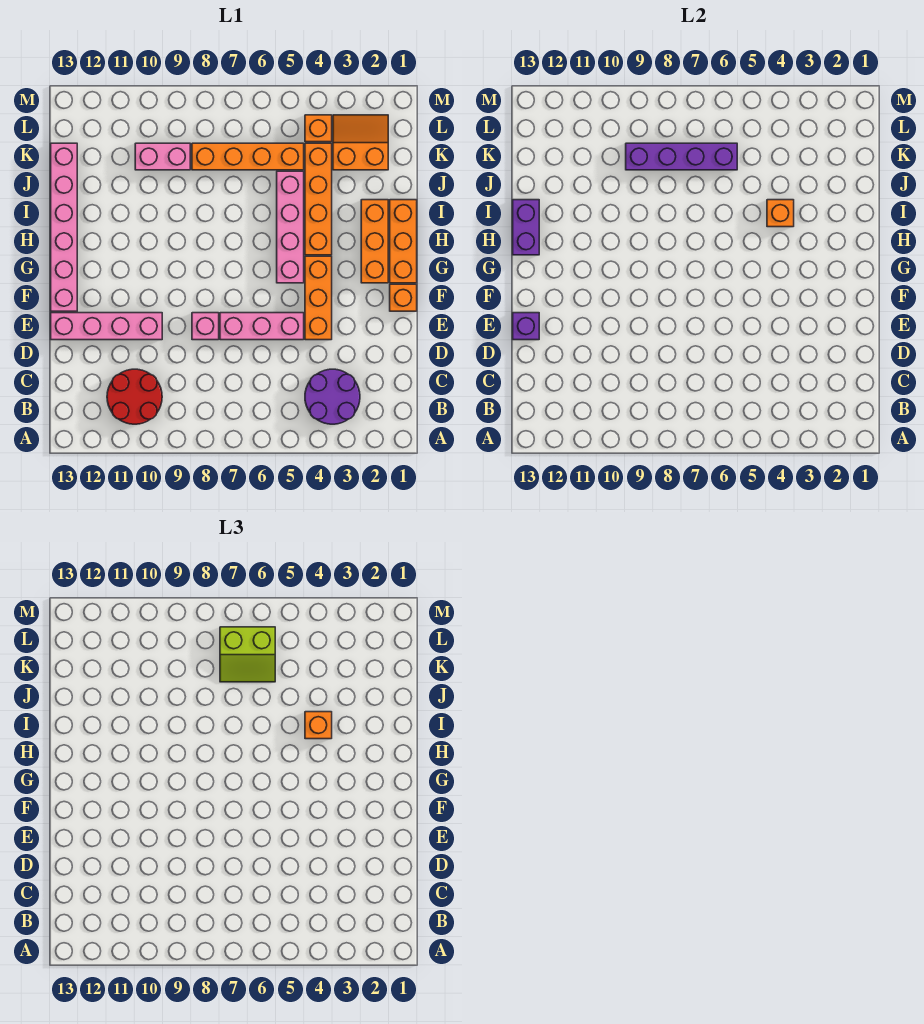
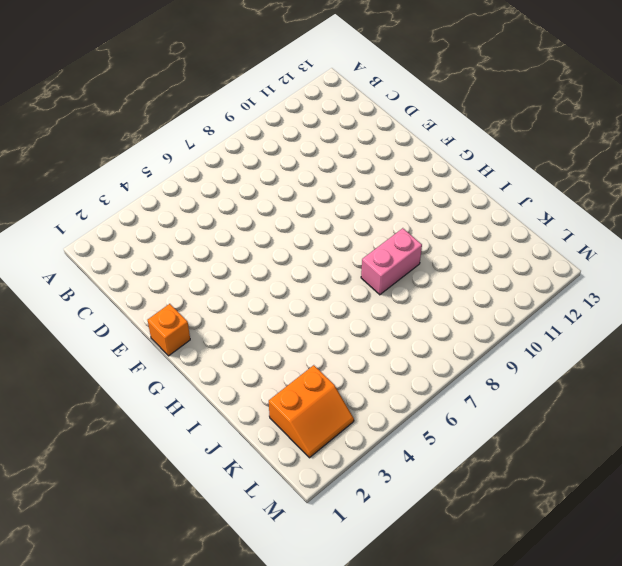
pink 1x2 brick [361,228,422,295] -> pink 1x2 brick moved to [135,143,190,170]
none -> purple 2x2 round brick [305,369,360,424]
none -> red 2x2 round brick [107,369,162,424]
none -> orange 1x3 brick [305,256,332,340]

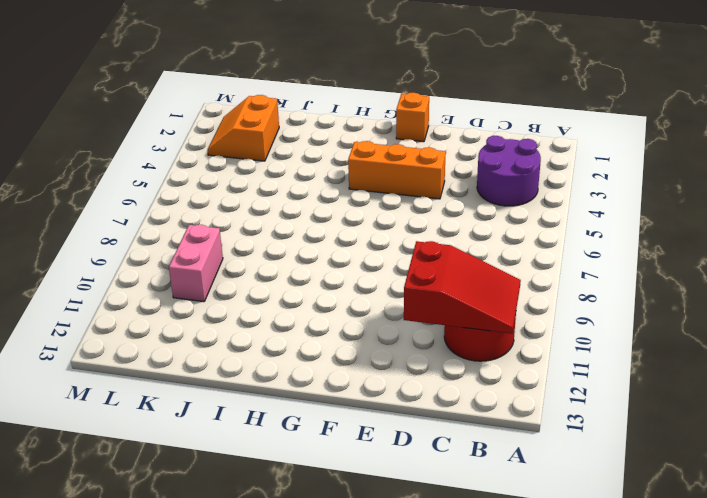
red 2x3 slope [404,241,521,334] -> none
none -> pink 1x3 brick [220,313,304,340]
none -> pink 1x1 brick [192,313,219,340]
none -> pink 1x4 brick [51,313,162,340]

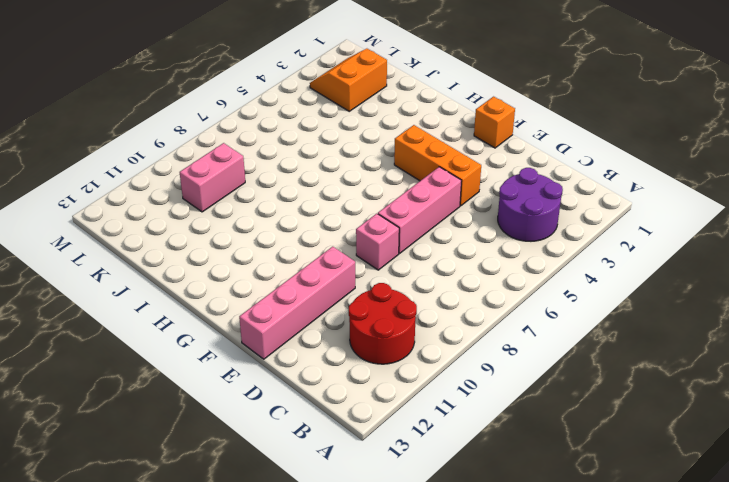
none -> pink 1x6 brick [51,143,77,311]
none -> orange 1x3 brick [390,200,417,283]
none -> orange 1x3 brick [361,200,388,283]

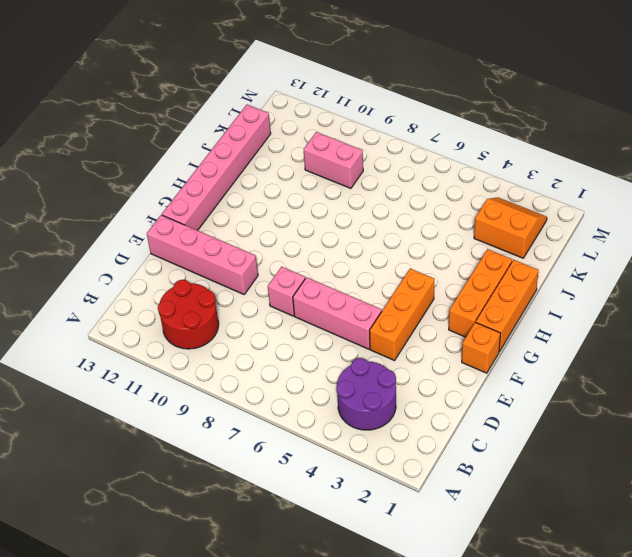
none -> pink 1x4 brick [277,171,304,283]
none -> orange 1x4 brick [305,143,332,255]
none -> orange 1x4 brick [192,143,304,170]

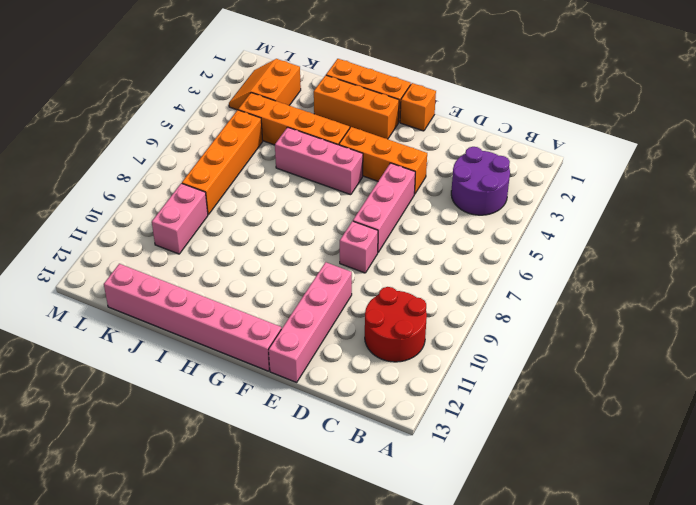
pink 1x3 brick [275,127,363,195] -> pink 1x4 brick [277,171,304,283]
none -> orange 1x1 brick [305,115,332,142]
none -> purple 1x1 brick [513,313,539,340]
none -> purple 1x2 brick [513,200,539,255]

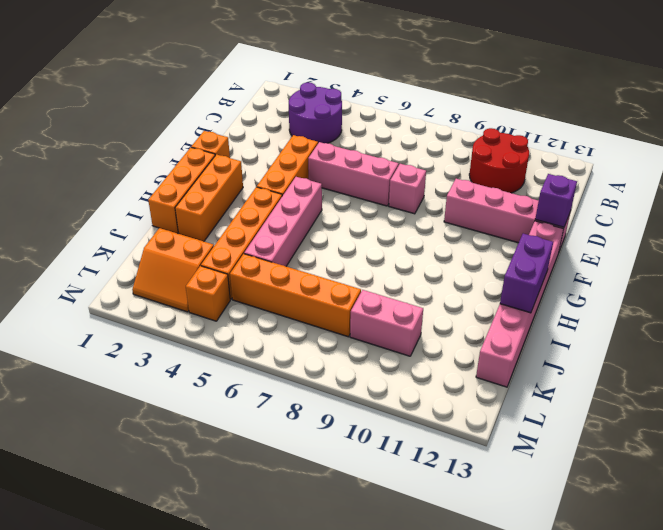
none -> orange 1x1 brick [767,200,794,227]
none -> purple 1x4 brick [626,143,737,170]
none -> orange 1x1 brick [305,712,332,739]

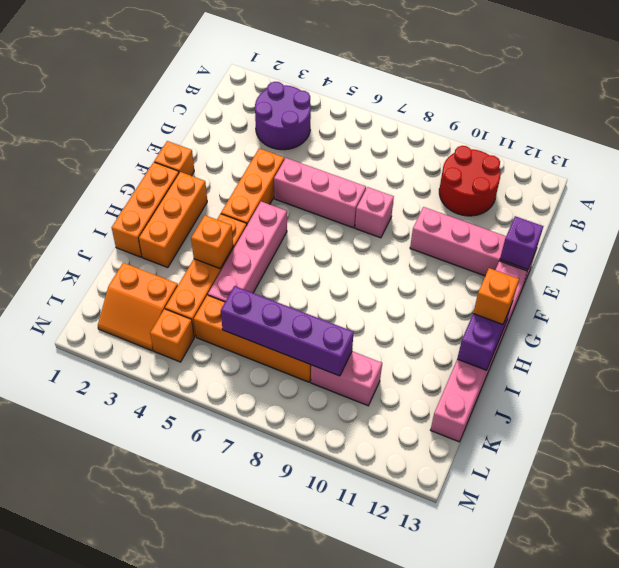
orange 1x1 brick [473,268,519,324] -> orange 1x1 brick moved to [305,712,332,739]
none -> lime 2x2 slope [220,627,275,682]

